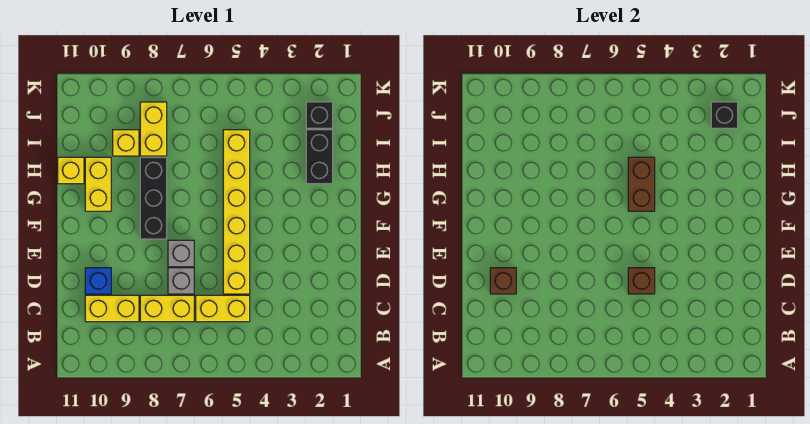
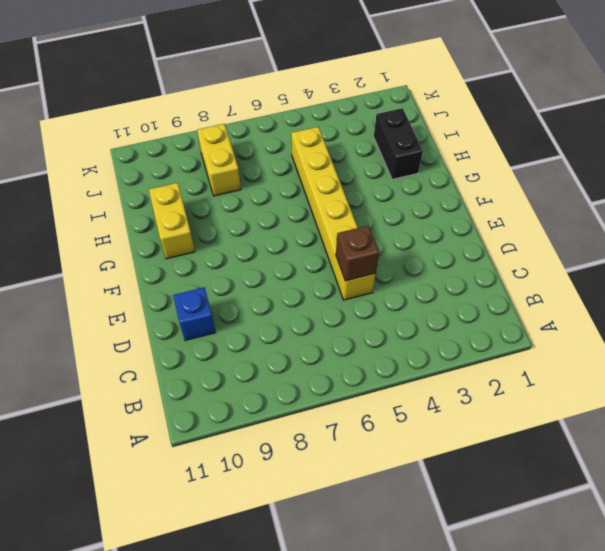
none -> yellow 1x2 brick [196,295,250,322]
none -> yellow 1x2 brick [140,295,194,322]
none -> yellow 1x2 brick [85,295,139,322]

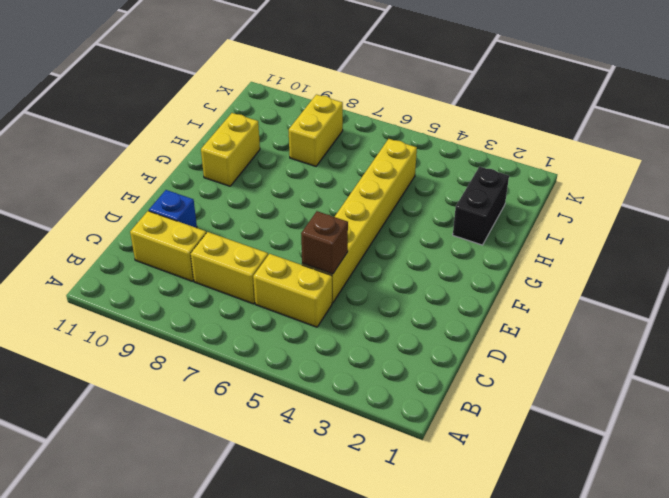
none -> grey 1x1 brick [168,268,194,294]
none -> grey 1x1 brick [168,240,194,267]
none -> black 1x3 brick [140,157,167,239]

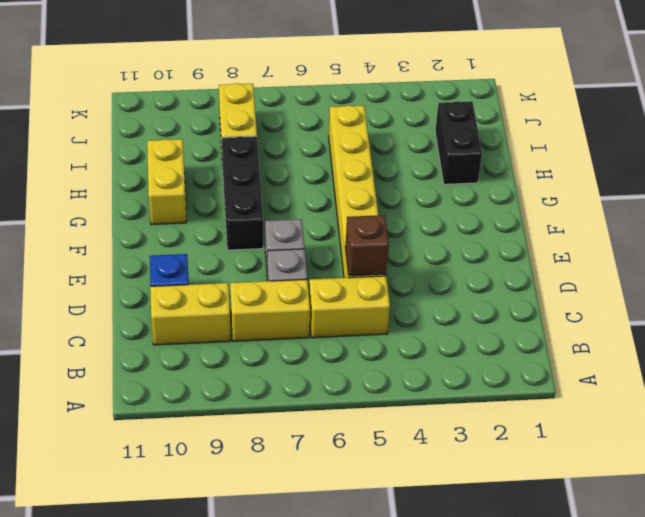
none -> yellow 1x1 brick [58,157,84,184]
none -> yellow 1x1 brick [113,130,139,156]
none -> black 1x1 brick [306,102,333,128]

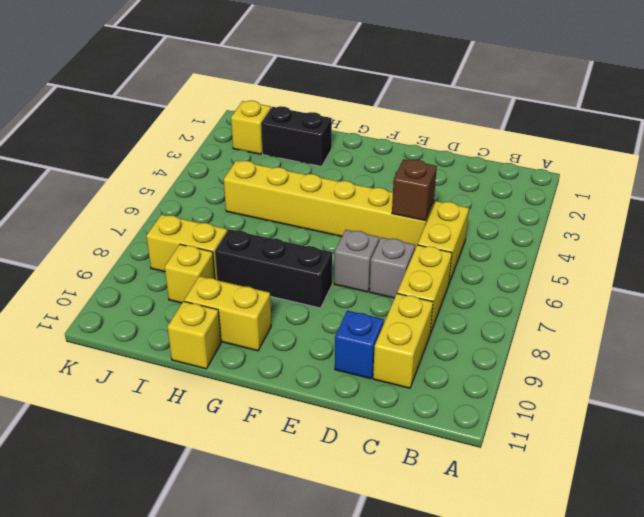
yellow 1x1 brick [231,101,271,154] -> black 1x1 brick [306,102,333,128]
none -> brown 1x1 brick [490,268,516,294]
none -> brown 1x2 brick [628,157,655,211]
none -> black 1x1 brick [711,102,738,128]

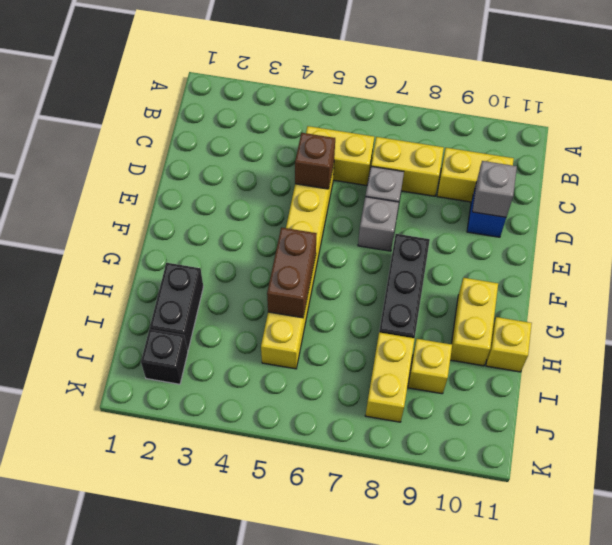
grey 1x1 brick [472,161,517,217] -> brown 1x1 brick [490,268,516,294]
none -> black 1x1 brick [711,102,738,128]

